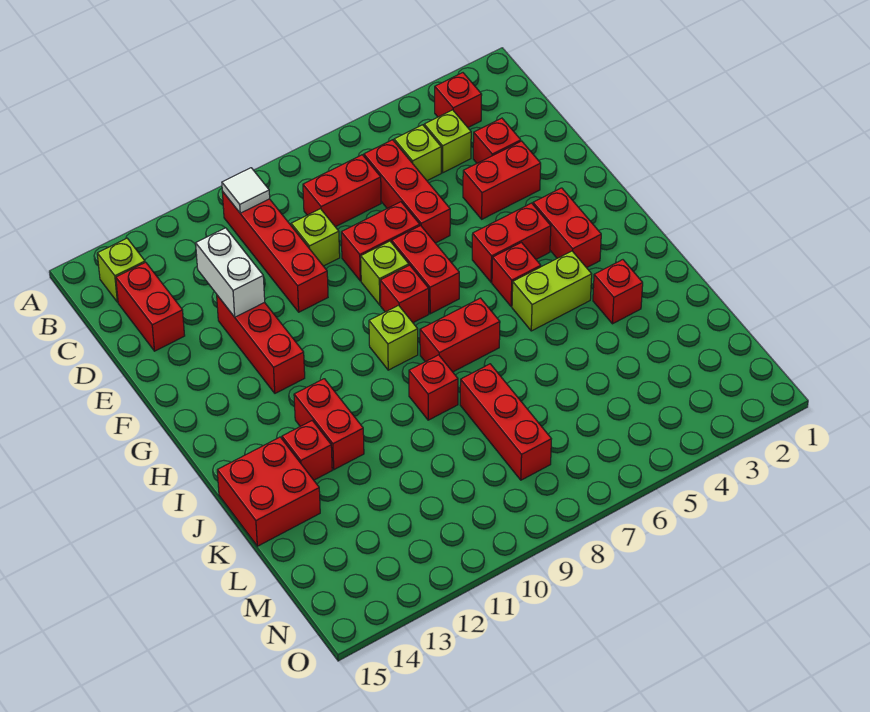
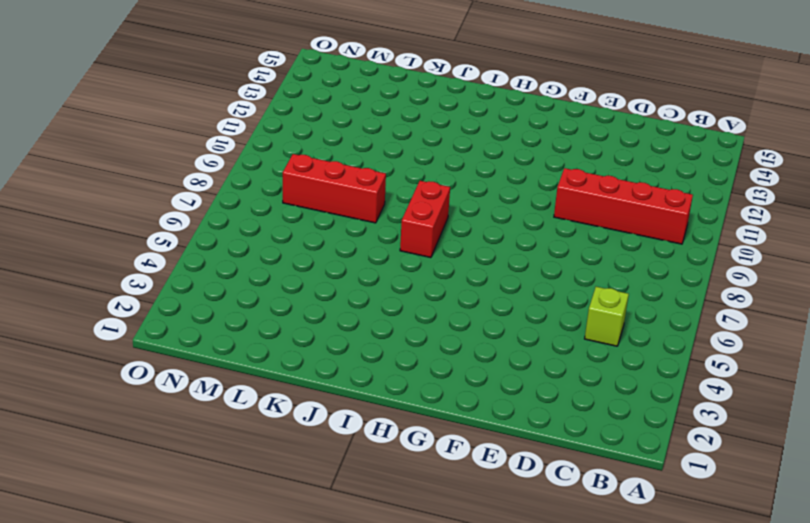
none -> red 1x1 brick [435,73,482,127]
none -> lime 1x1 brick [97,238,145,302]
none -> lime 1x1 brick [424,110,471,173]
none -> red 1x3 brick [364,140,450,243]

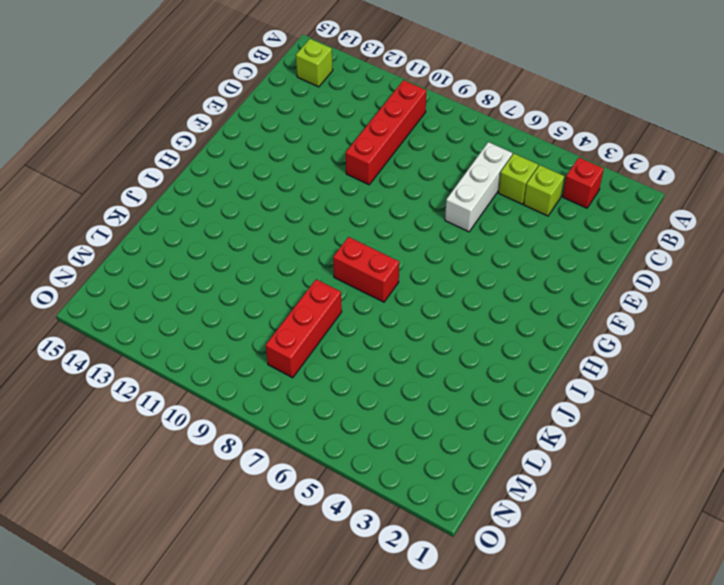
white 1x3 brick [445,142,512,232] -> red 1x3 brick [364,140,450,243]
none -> red 1x2 brick [303,155,381,227]
none -> red 1x2 brick [116,262,185,351]
none -> red 1x1 brick [473,118,521,163]
none -> lime 1x1 brick [291,209,340,266]

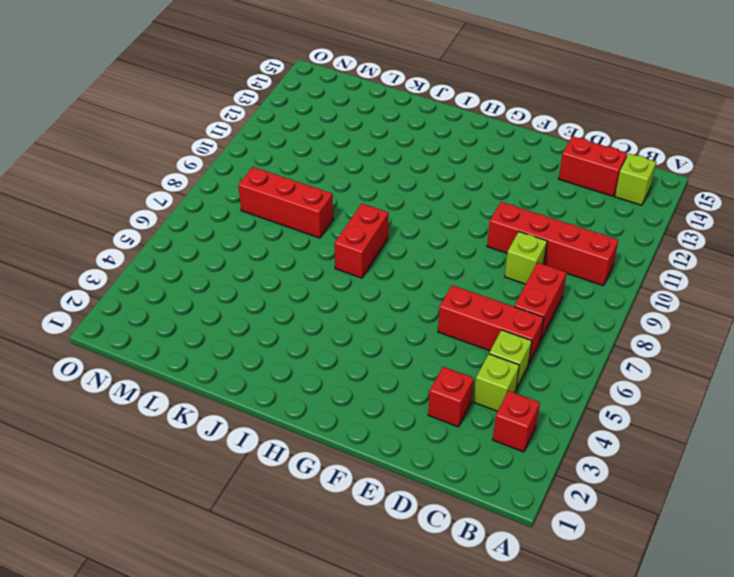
none -> red 1x2 brick [463,141,541,219]
none -> red 1x2 brick [341,202,420,281]
none -> red 1x3 brick [217,295,305,393]
none -> red 1x2 brick [392,226,459,314]

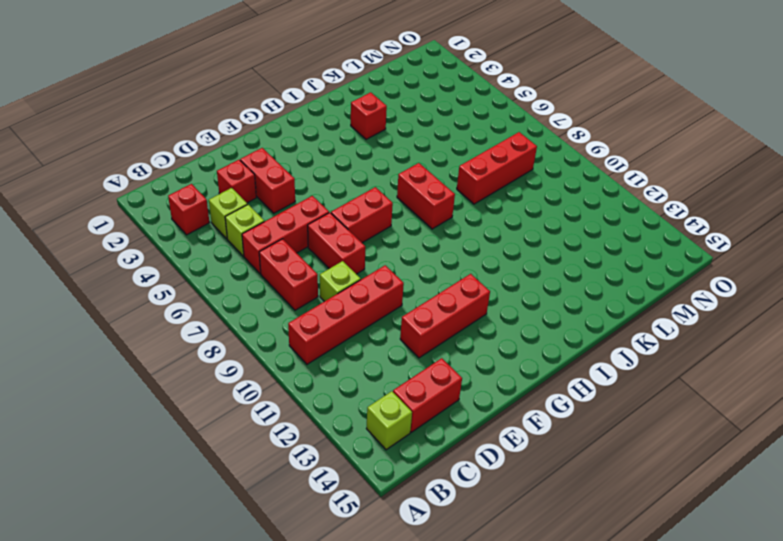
none -> lime 1x1 brick [361,241,409,305]
none -> red 1x2 brick [533,188,601,268]
none -> red 1x2 brick [472,203,551,282]
none -> red 1x1 brick [380,265,429,323]

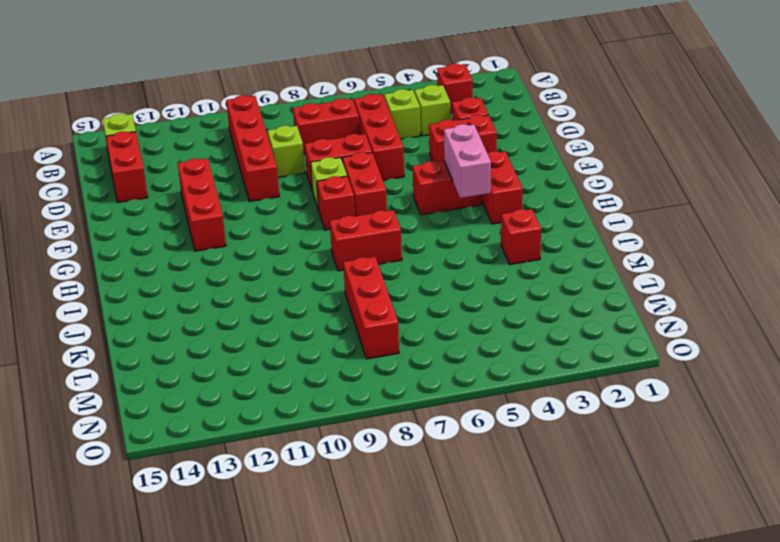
pink 1x2 brick [444,124,491,198] -> none
none -> red 1x1 brick [492,243,541,307]
none -> lime 1x1 brick [369,305,418,370]
none -> lime 1x2 brick [512,251,592,331]
none -> red 1x2 brick [294,379,364,470]

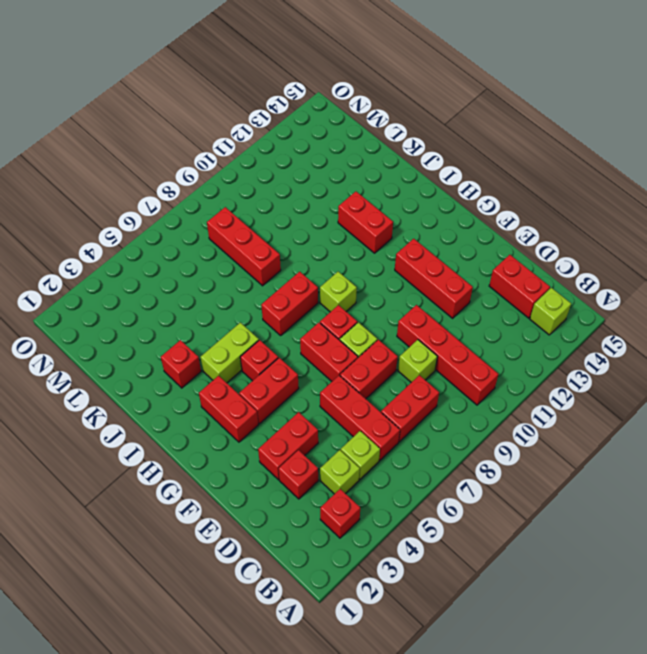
none -> red 1x1 brick [409,355,458,420]
none -> red 1x1 brick [282,421,332,480]
none -> red 2x2 brick [217,437,320,546]
none -> white 1x1 tile [222,168,270,213]

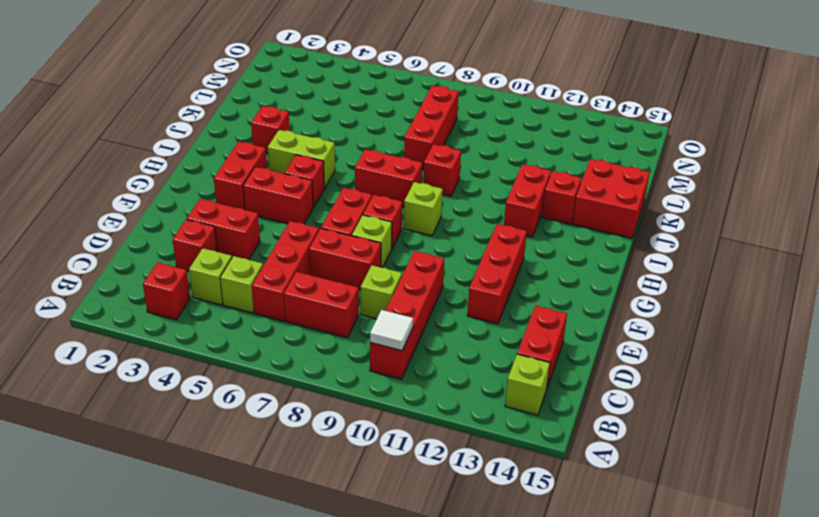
none -> white 1x2 brick [196,228,265,317]

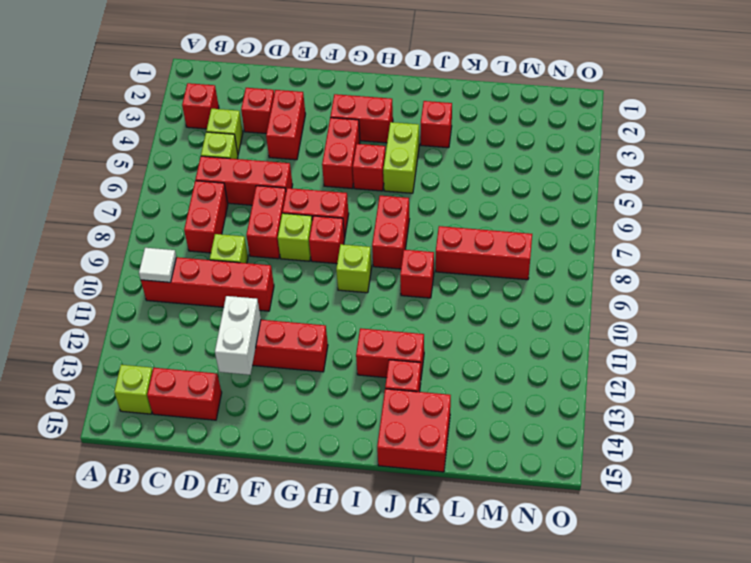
white 1x2 brick [215,296,261,375] -> white 1x2 brick turned to [196,228,265,317]

